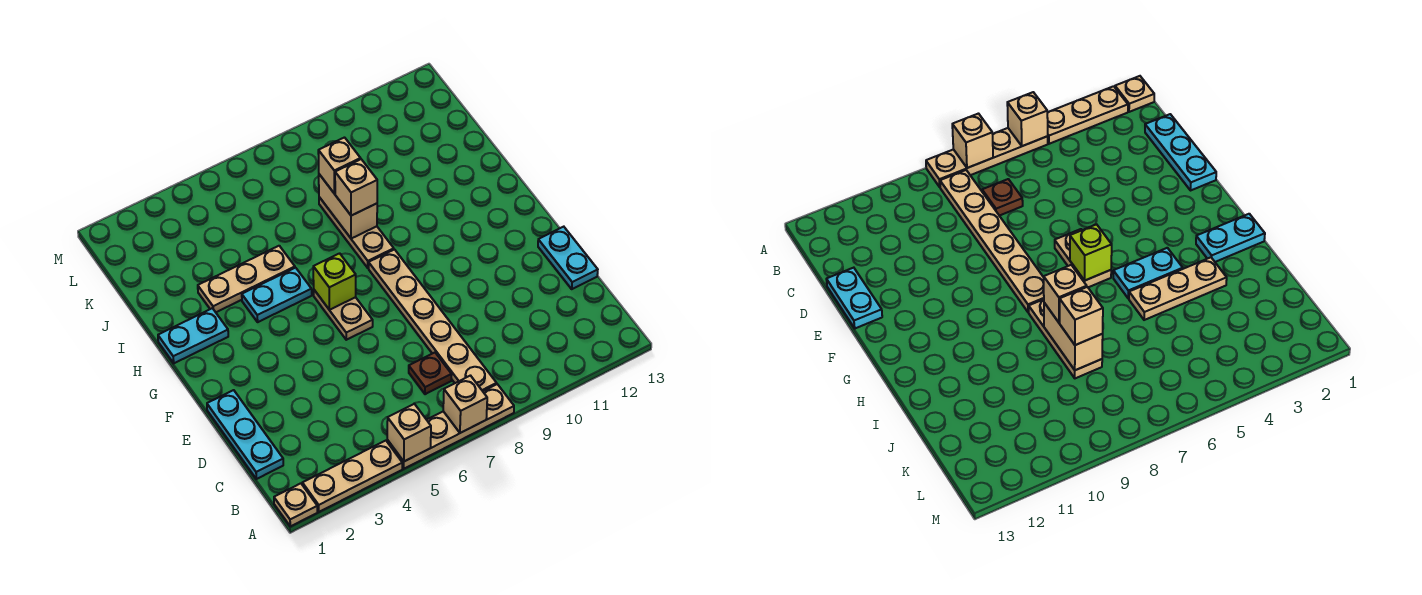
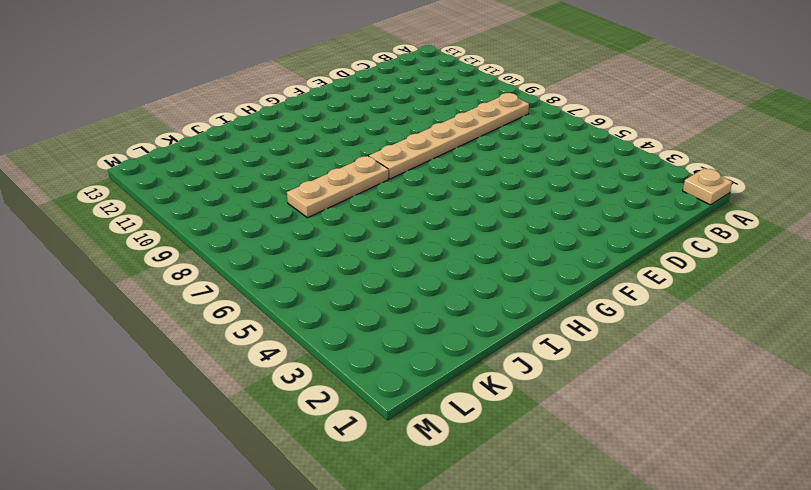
none -> tan 1x3 plate [302,441,402,512]
none -> tan 1x4 plate [387,384,514,469]
none -> cyan 1x3 plate [207,390,283,479]

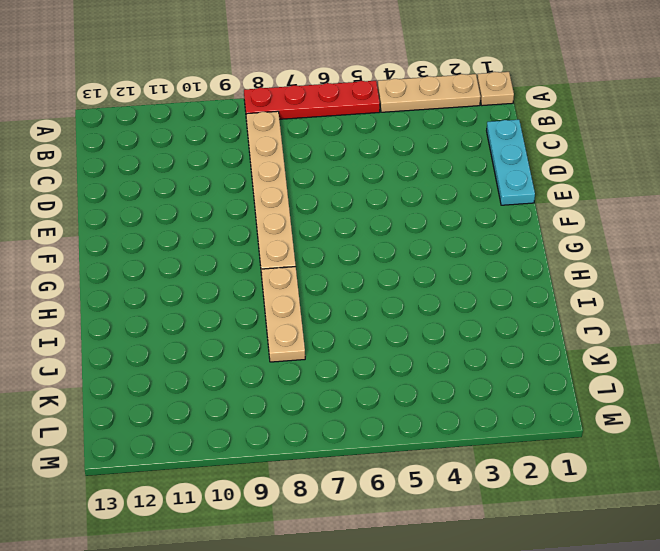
red 1x4 plate [244,81,380,119] -> tan 1x4 plate [387,384,514,469]
none -> brown 1x1 plate [409,353,452,394]
none -> cyan 1x2 plate [538,227,598,289]
none -> tan 1x2 plate [314,290,373,340]

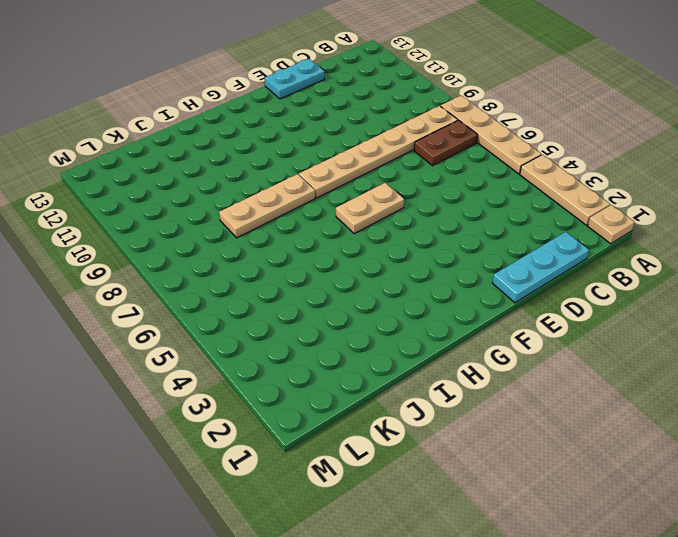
brown 1x2 plate [414,120,477,166] -> brown 1x1 plate [409,353,452,394]
none -> cyan 1x2 plate [158,308,228,363]
none -> cyan 1x2 plate [242,268,312,322]
none -> tan 1x3 plate [198,246,295,312]

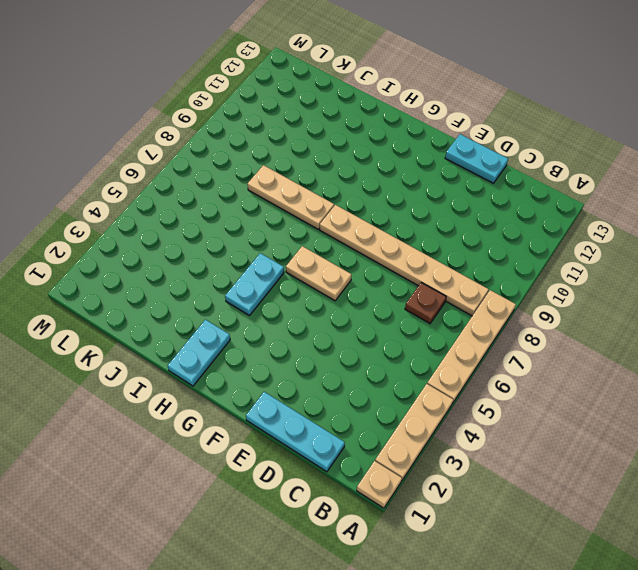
none -> tan 1x3 plate [198,246,295,312]
none -> tan 1x1 brick [387,404,431,461]
none -> tan 1x1 brick [443,376,487,433]

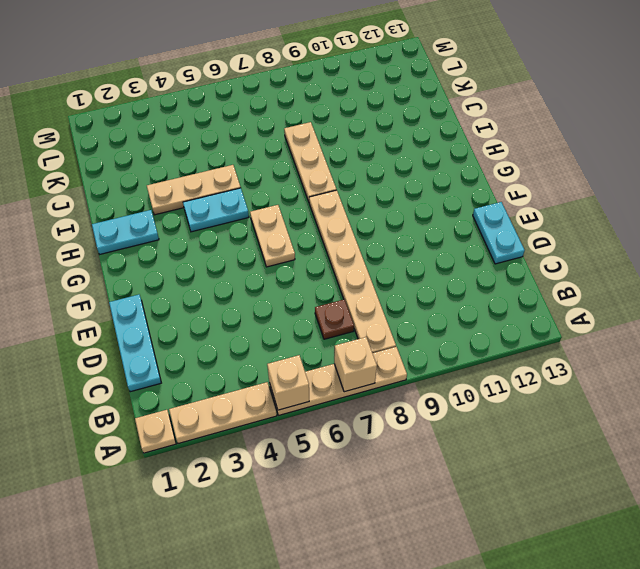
none -> lime 1x1 brick [313,253,356,310]
none -> tan 1x2 brick [319,174,377,239]
none -> tan 1x1 brick [335,159,377,216]

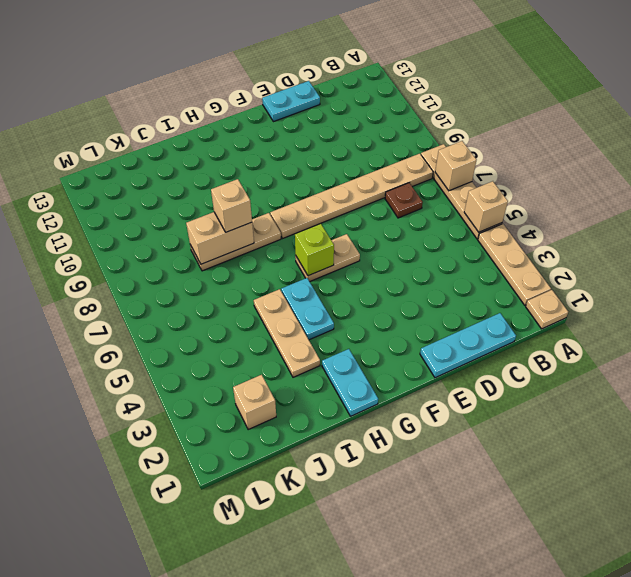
tan 1x1 brick [233,375,276,429] -> tan 1x1 brick moved to [318,138,361,194]

